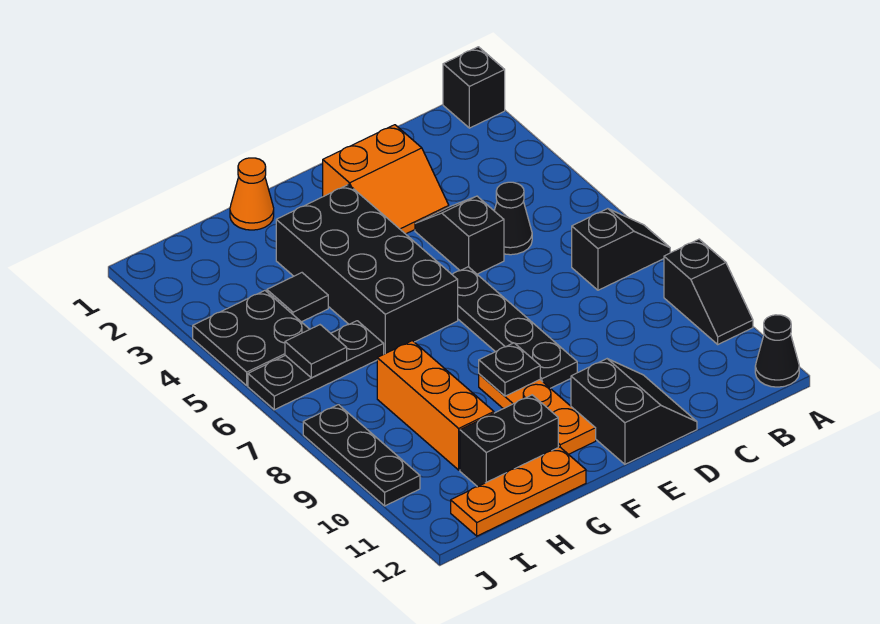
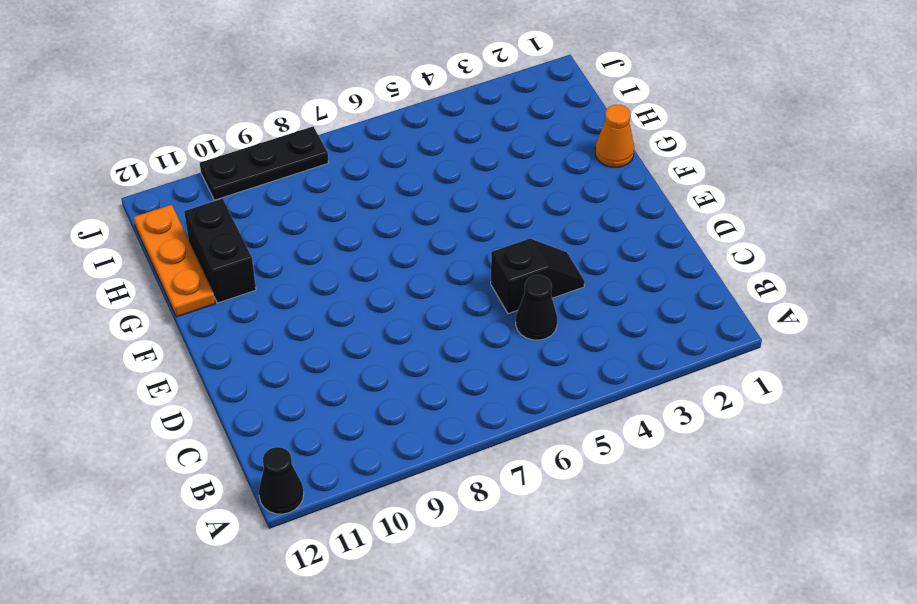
none -> black 1x1 brick [443,47,505,128]
none -> black 1x2 slope [572,209,670,290]
none -> black 1x2 slope [664,239,753,344]

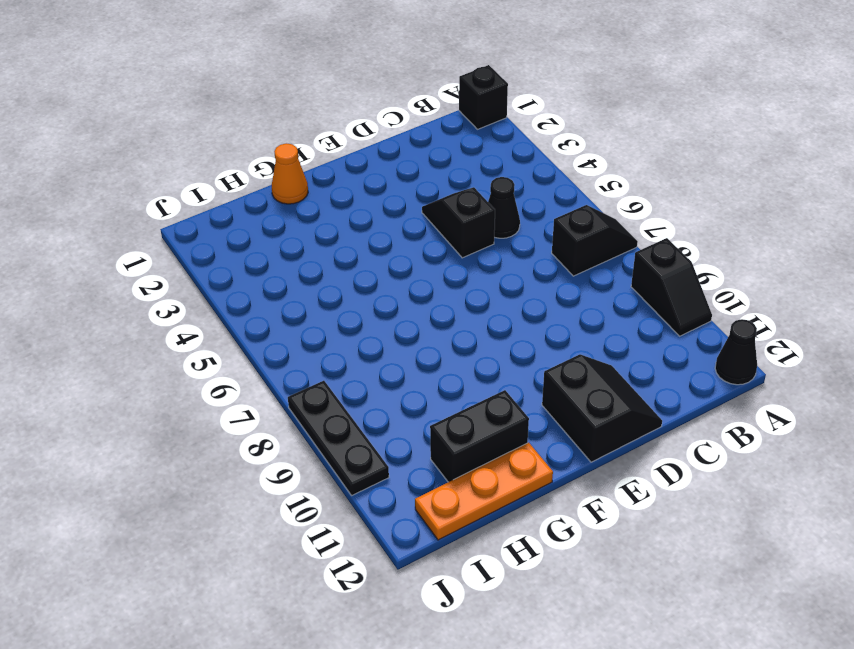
none -> orange 2x2 slope [323,125,449,234]
none -> black 1x4 plate [452,267,577,388]
none -> black 2x4 brick [276,185,458,354]

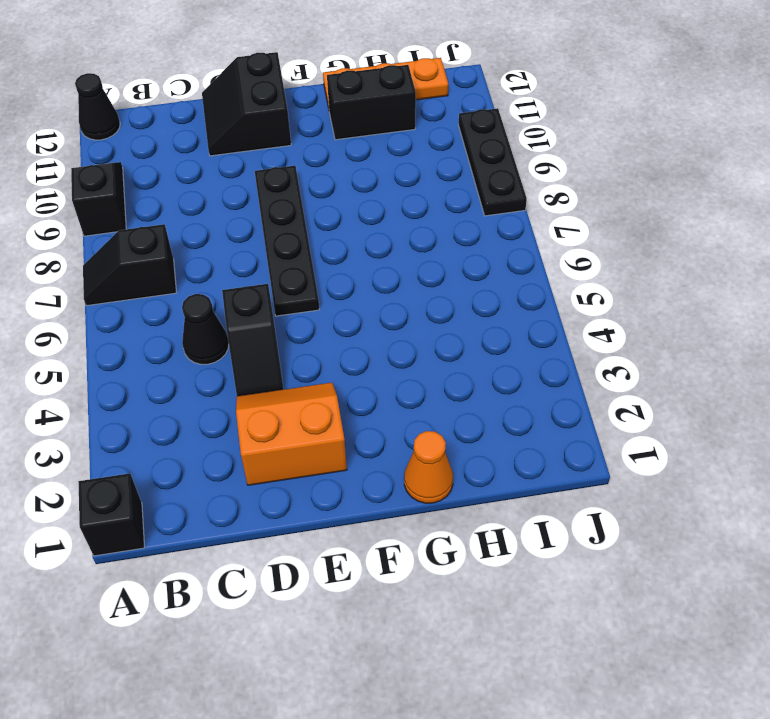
none -> black 2x4 brick [276,185,458,354]
none -> orange 1x3 plate [479,374,596,454]
none -> black 1x1 tile [267,273,328,322]

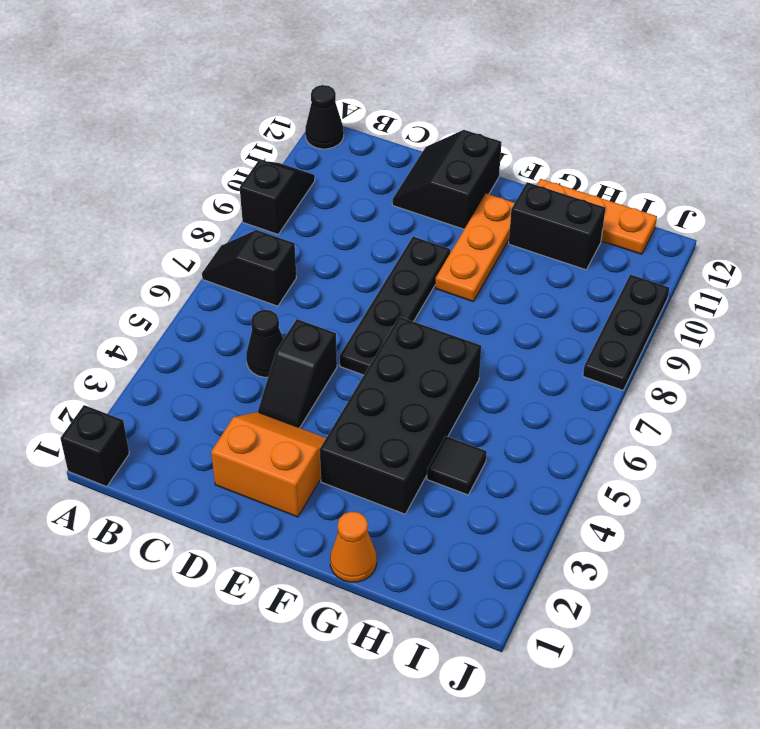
none -> black 1x3 plate [248,321,384,410]
none -> orange 1x3 brick [377,341,494,470]
none -> black 2x2 plate [193,291,310,385]

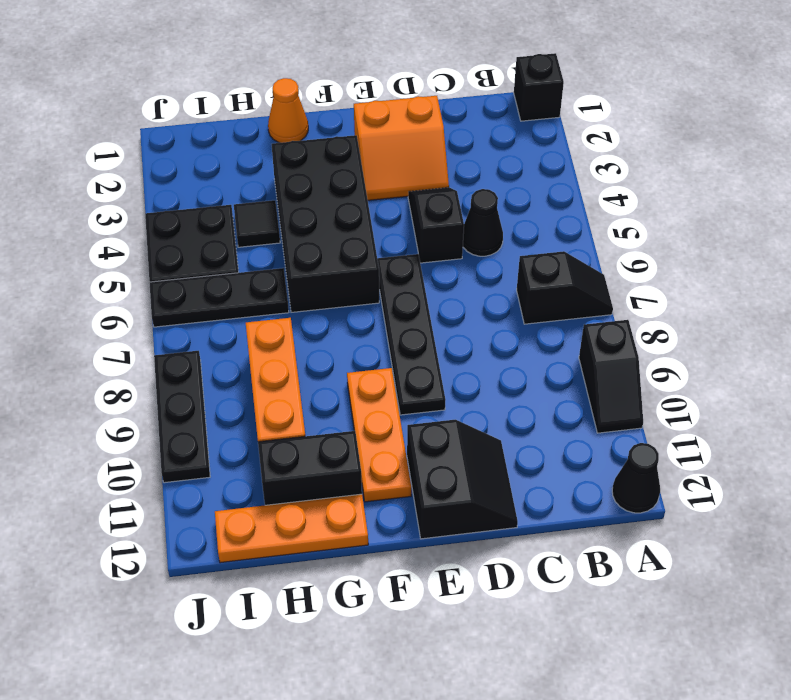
none -> black 1x1 plate [479,343,540,396]
none -> black 1x1 tile [285,325,347,378]

